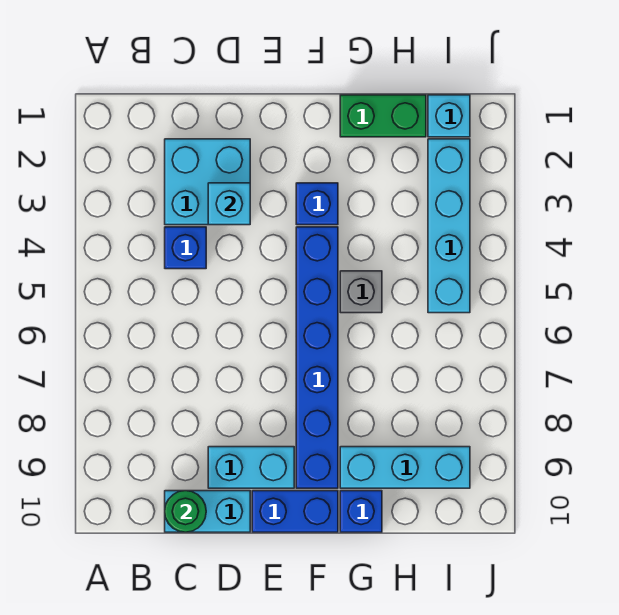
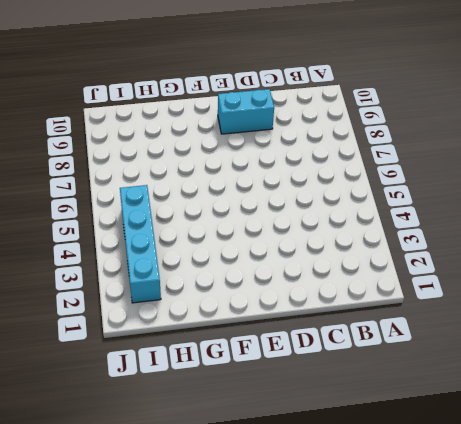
none -> cyan 2x2 brick [165,139,250,225]
none -> blue 1x1 brick [165,227,206,269]
none -> cyan 1x2 brick [165,491,250,532]

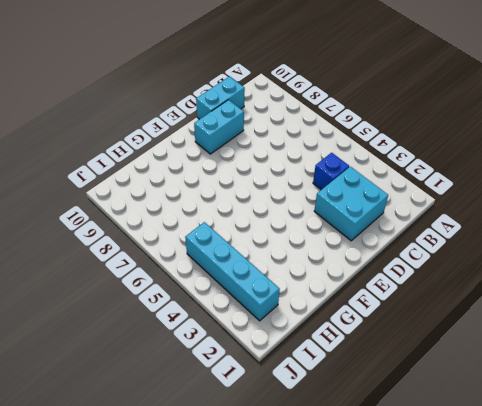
none -> blue 1x2 brick [252,491,338,532]
none -> blue 1x1 brick [296,183,338,225]
none -> blue 1x6 brick [296,227,338,488]

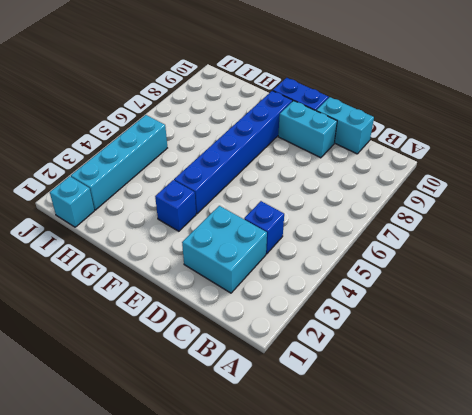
none -> green 1x2 brick [340,95,426,137]
none -> grey 1x1 brick [340,271,382,313]
none -> cyan 1x3 brick [340,447,470,488]

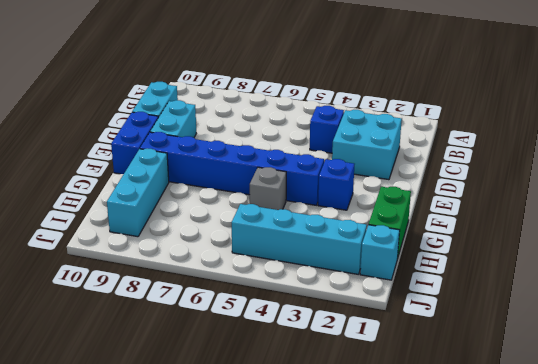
none -> blue 1x1 brick [340,491,382,532]
none -> green 1x1 round brick [165,491,206,532]
none -> cyan 1x1 brick [208,183,250,225]

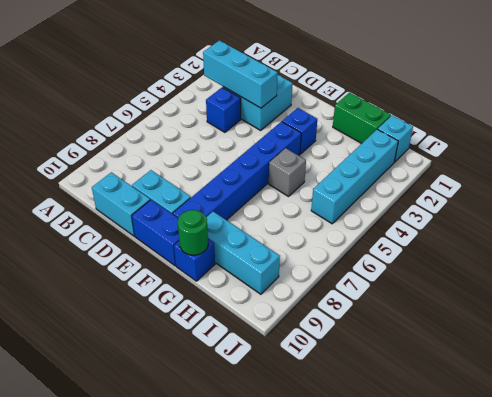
cyan 1x3 brick [203,40,278,108] -> cyan 1x1 brick [208,183,250,225]
green 1x1 round brick [178,210,208,255] -> green 1x1 round brick moved to [165,491,206,532]

